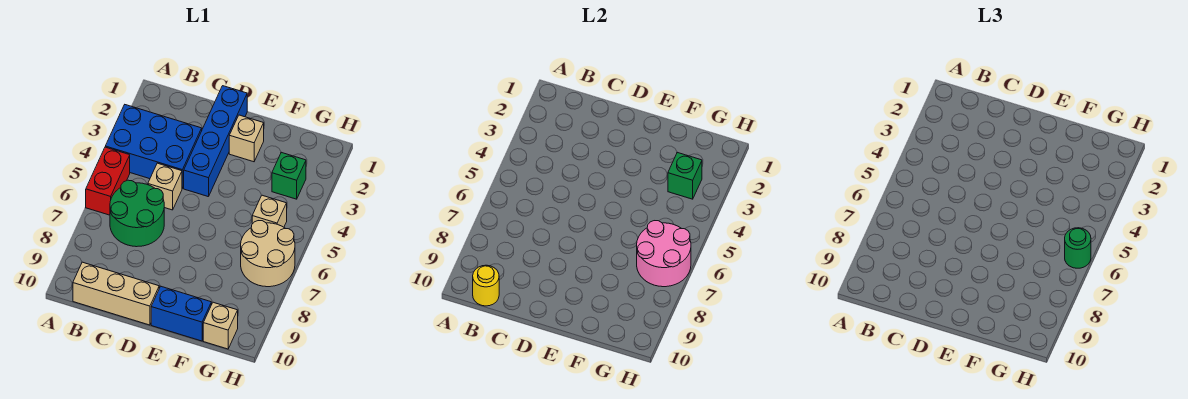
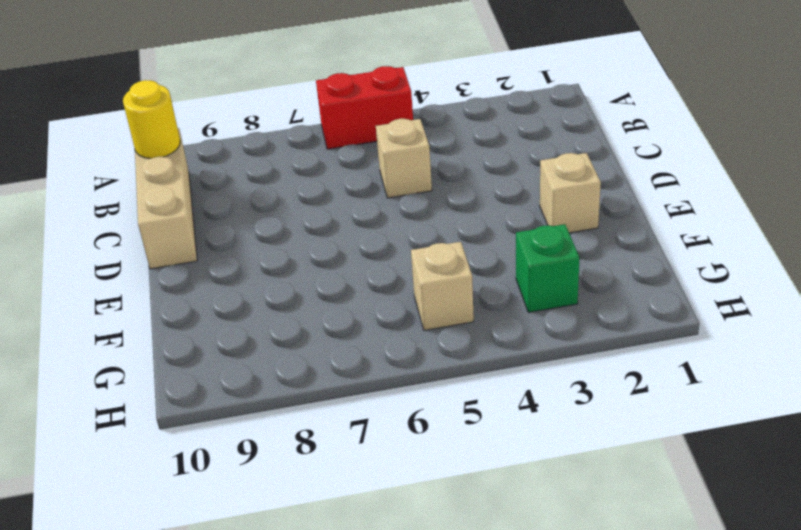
none -> blue 2x3 brick [105,105,202,188]
none -> green 2x2 round brick [110,180,164,247]
none -> blue 1x4 brick [184,86,247,197]

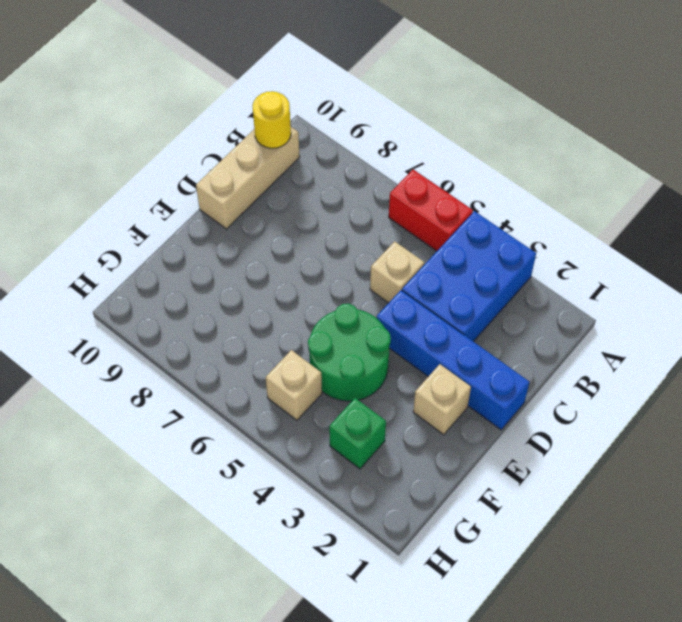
green 2x2 round brick [308,304,391,401] -> green 2x2 round brick moved to [110,180,164,247]
none -> blue 1x2 brick [151,286,211,341]
none -> tan 2x2 round brick [241,221,295,287]
none -> tan 1x1 brick [203,302,238,349]

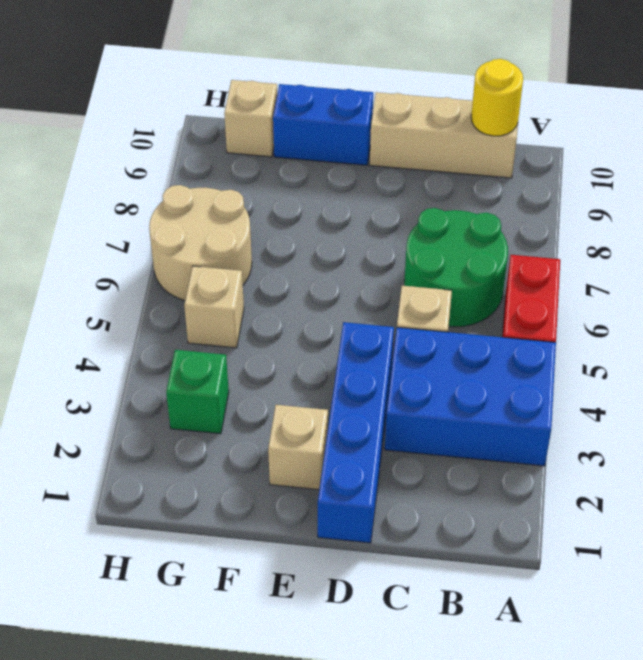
none -> green 1x1 brick [668,152,702,199]
none -> pink 2x2 round brick [637,221,691,287]
none -> green 1x1 round brick [1065,228,1091,268]

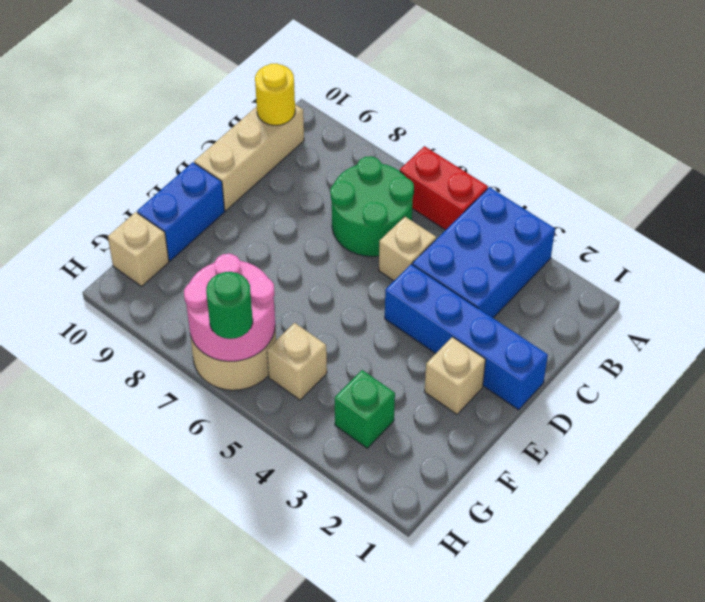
none -> green 1x1 brick [668,152,702,199]

